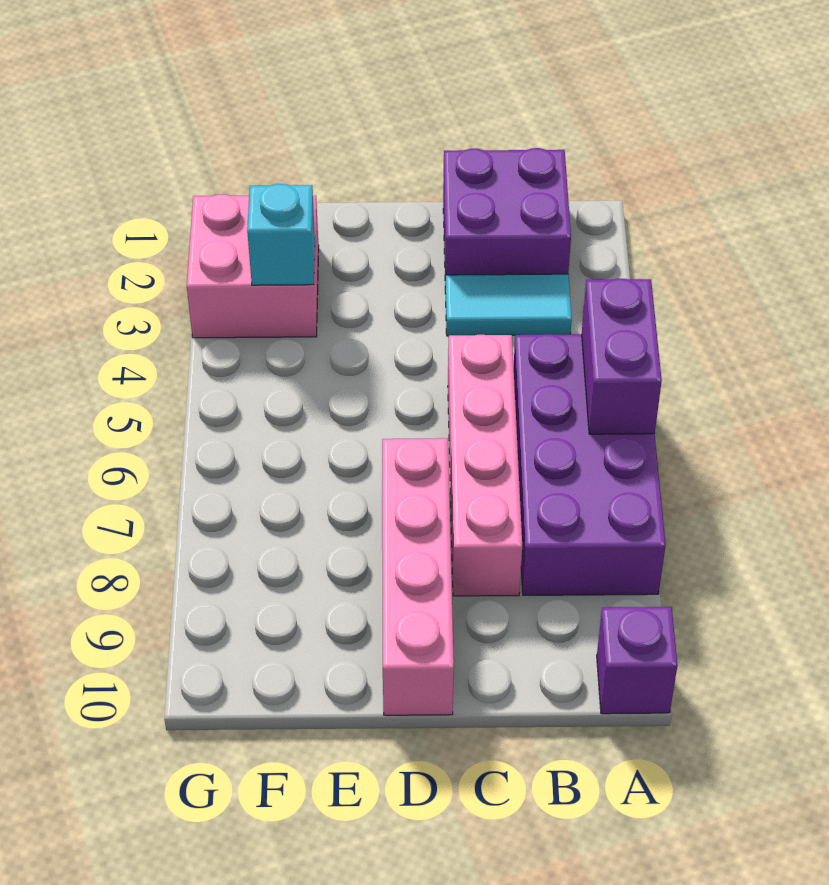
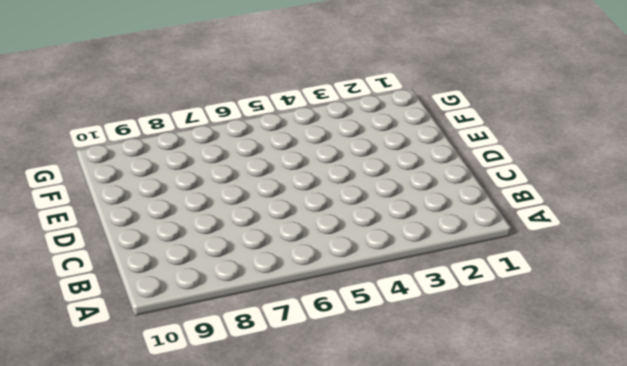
none -> purple 2x4 brick [514,334,666,595]
none -> purple 1x1 brick [597,607,677,714]

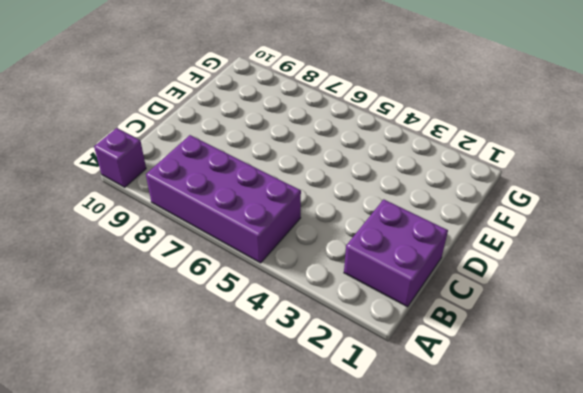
none -> cyan 1x2 tile [445,274,572,336]
none -> pink 1x4 brick [448,335,522,596]

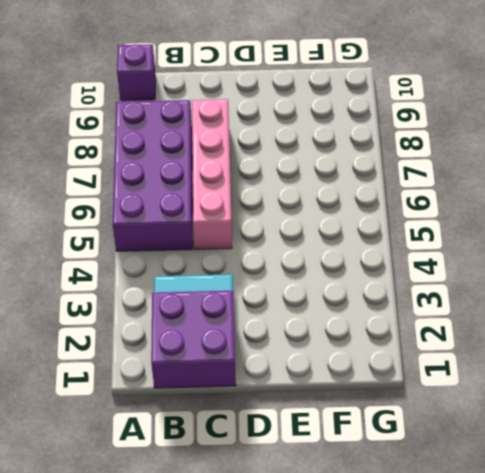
none -> pink 1x4 brick [382,438,454,715]
none -> pink 2x2 brick [187,194,319,338]

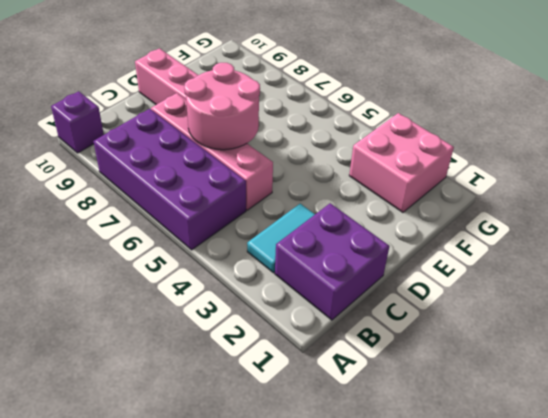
pink 2x2 round brick [184,63,260,150] -> none
none -> purple 1x2 brick [582,279,662,434]
none -> cyan 1x1 brick [247,184,315,285]

